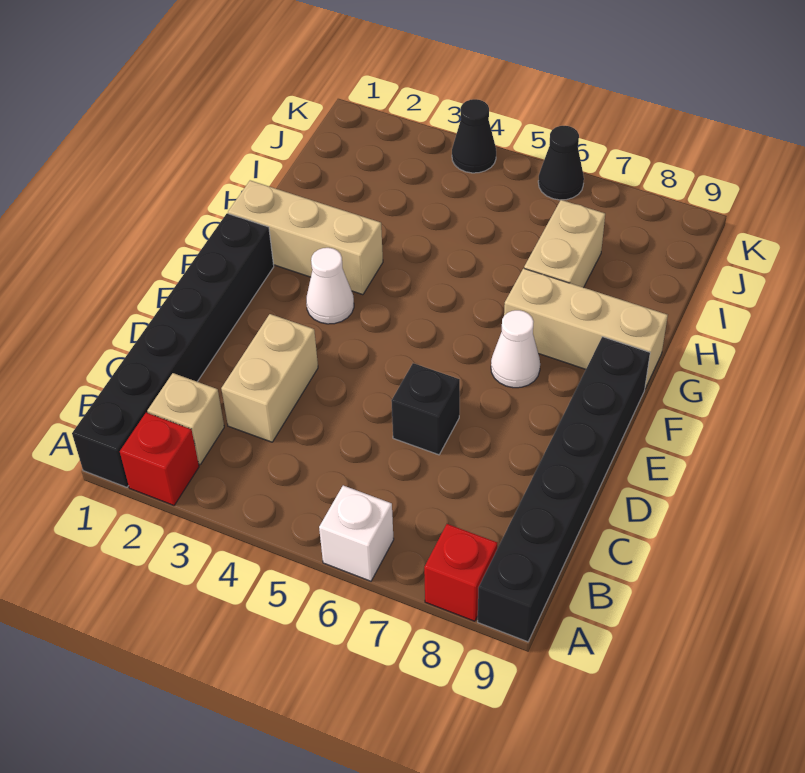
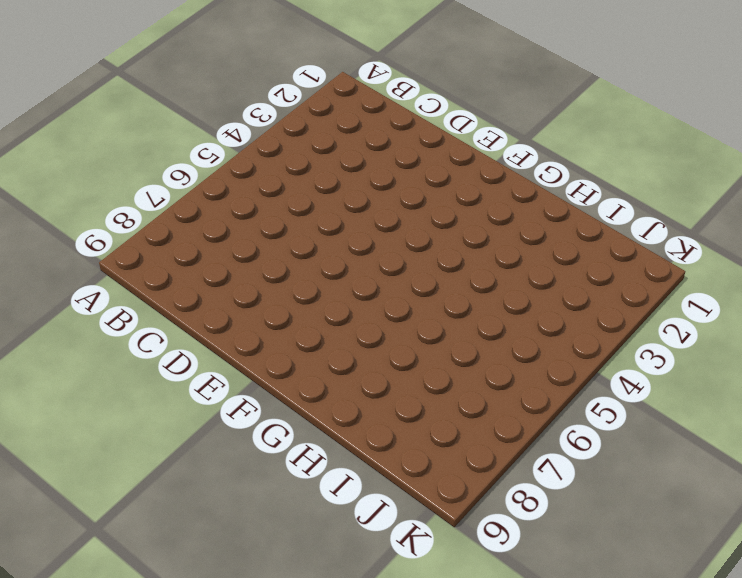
none -> black 1x6 brick [72,213,274,487]
none -> red 1x1 brick [120,413,199,505]
none -> white 1x1 brick [319,485,394,581]

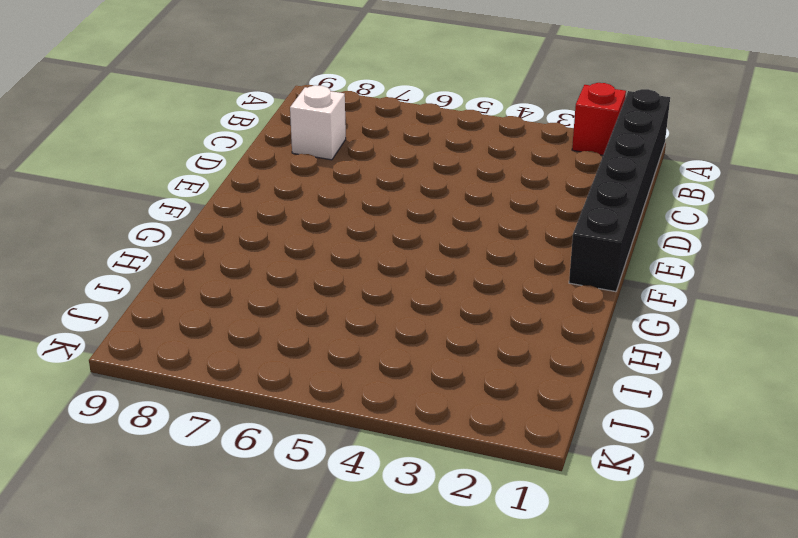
white 1x1 brick [290,85,346,160] -> white 1x1 brick moved to [319,485,394,581]
none -> red 1x1 brick [424,524,497,621]
none -> black 1x6 brick [478,337,650,642]
none -> tan 1x1 brick [147,373,224,464]

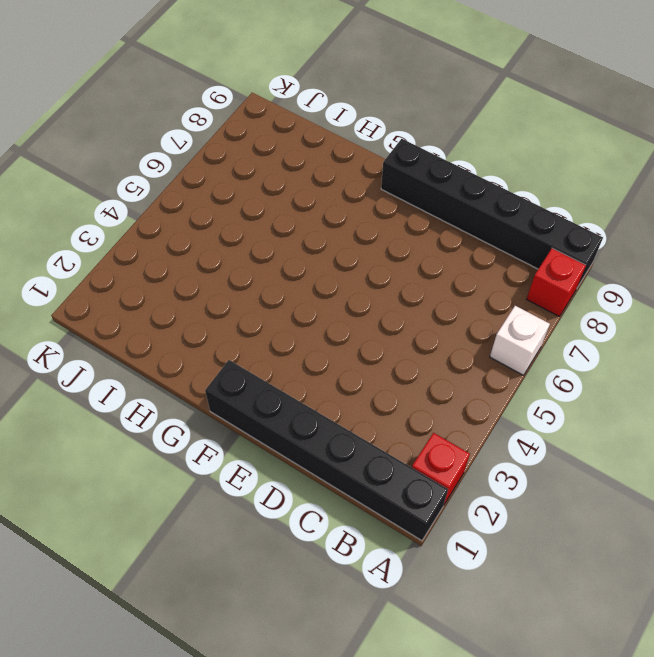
none -> tan 1x1 brick [147,373,224,464]
none -> tan 1x2 brick [221,314,318,442]
none -> black 1x1 brick [392,363,460,455]

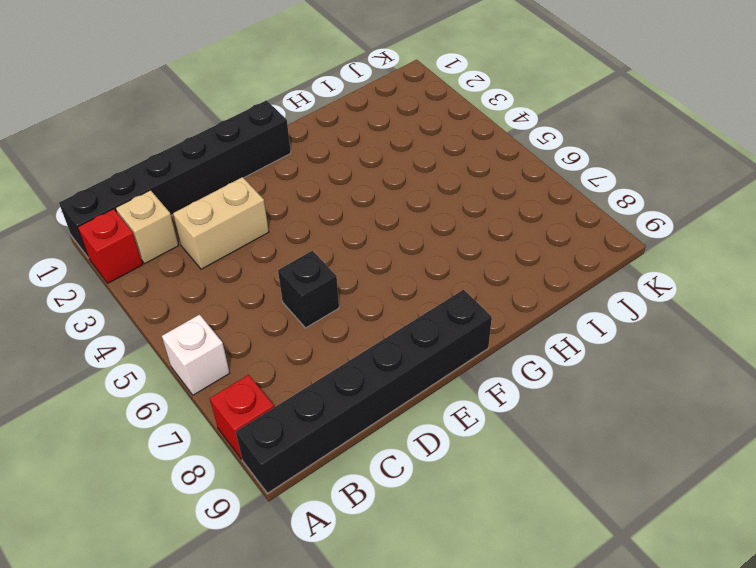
none -> white 1x1 cone [306,248,354,324]
none -> white 1x1 cone [491,310,540,388]
none -> tan 1x3 brick [228,180,383,295]

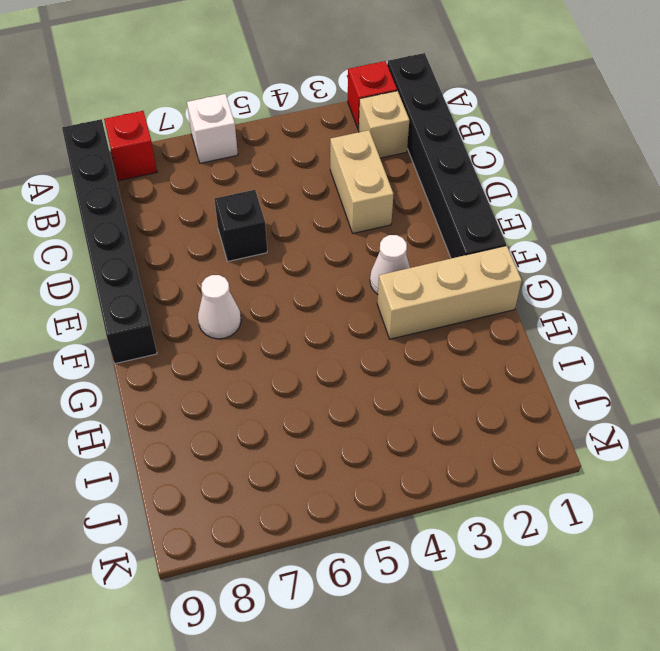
none -> tan 1x3 brick [504,268,668,388]
none -> tan 1x2 brick [524,200,605,288]
none -> black 1x1 cone [452,99,496,173]

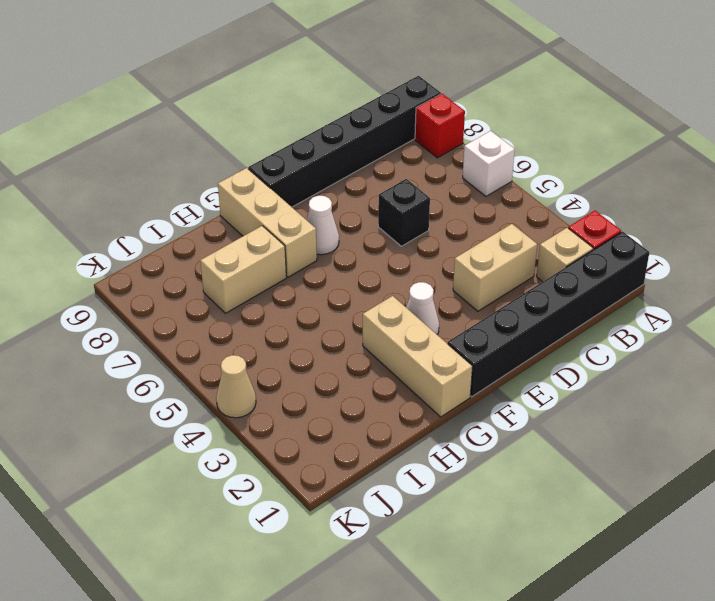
tan 1x1 cone [216,355,256,418] -> black 1x1 cone [452,99,496,173]
none -> black 1x1 cone [538,126,584,200]

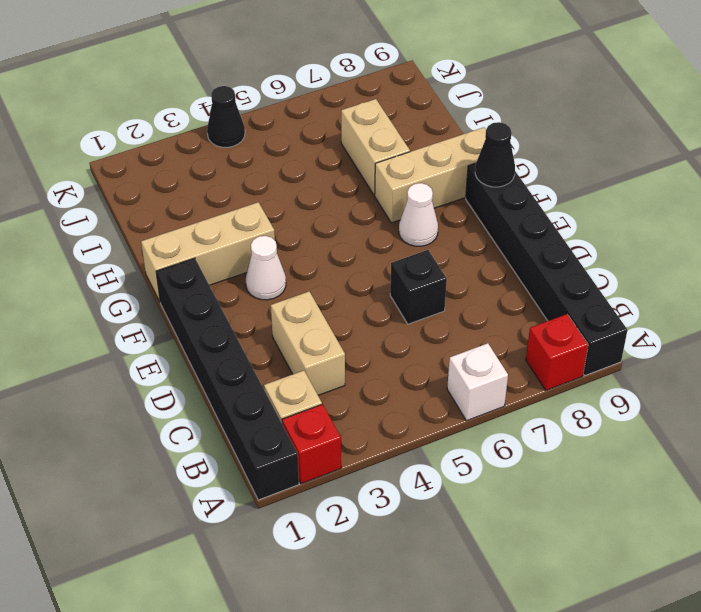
black 1x1 cone [475,122,515,187] -> black 1x1 cone moved to [538,126,584,200]

